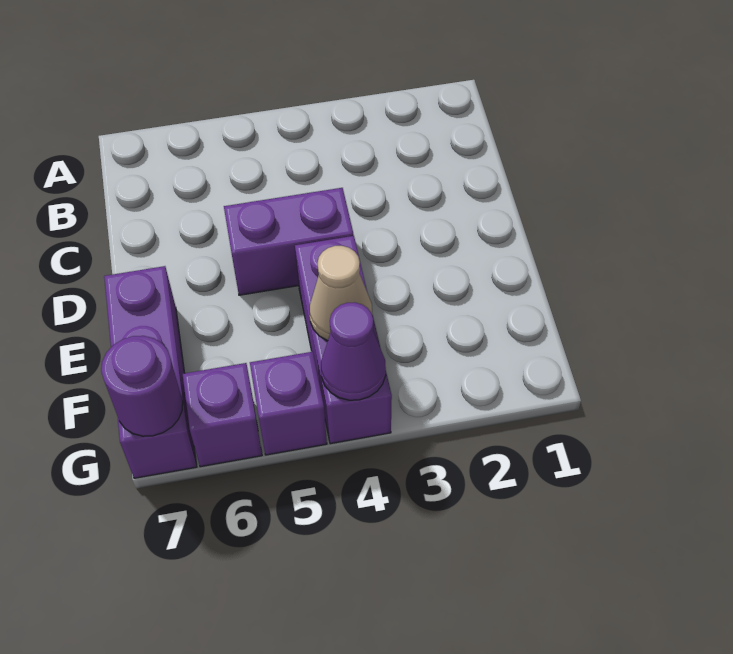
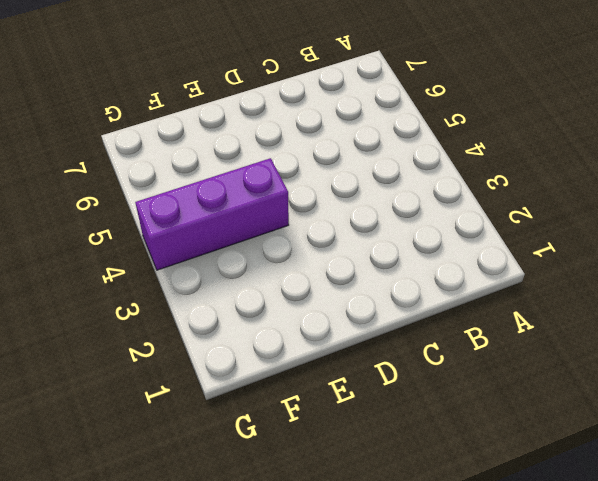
none -> purple 1x2 brick [224,188,354,295]
none -> purple 1x3 brick [104,266,197,478]

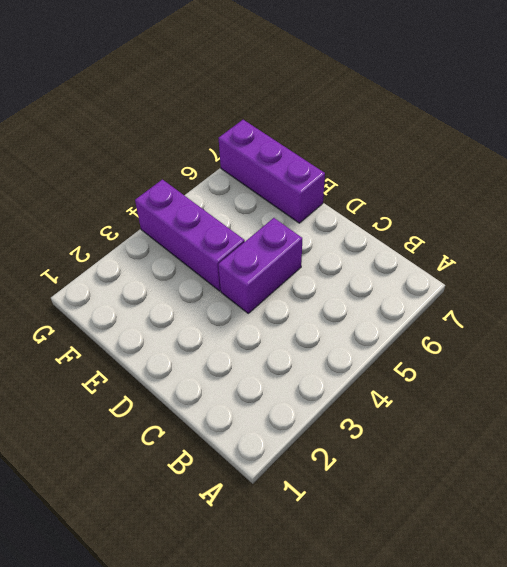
none -> purple 1x1 brick [250,352,327,455]
none -> purple 1x1 brick [183,363,262,467]

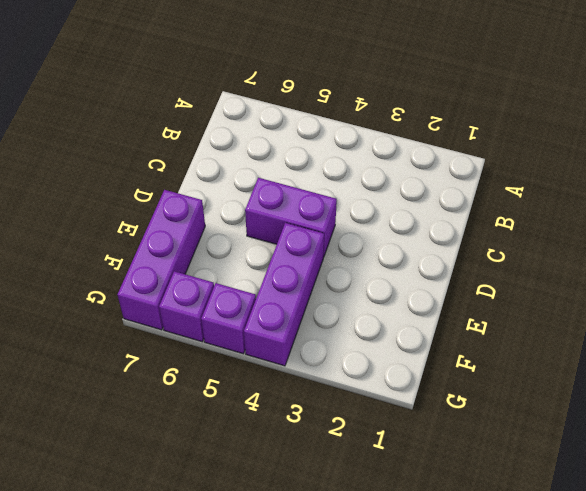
none -> tan 1x1 cone [310,246,372,341]
none -> purple 1x1 cone [321,302,386,400]

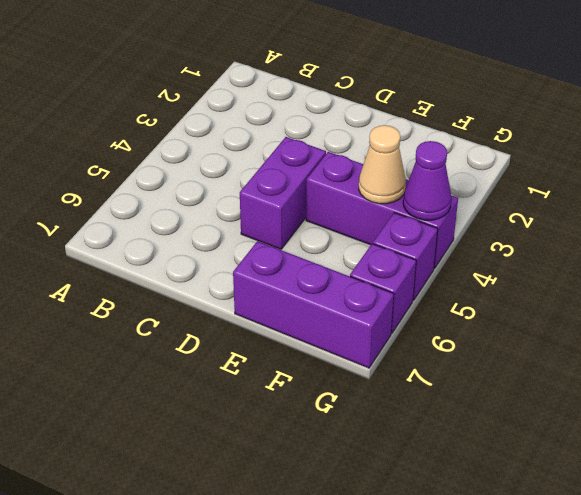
none -> purple 1x1 round brick [101,336,183,436]

